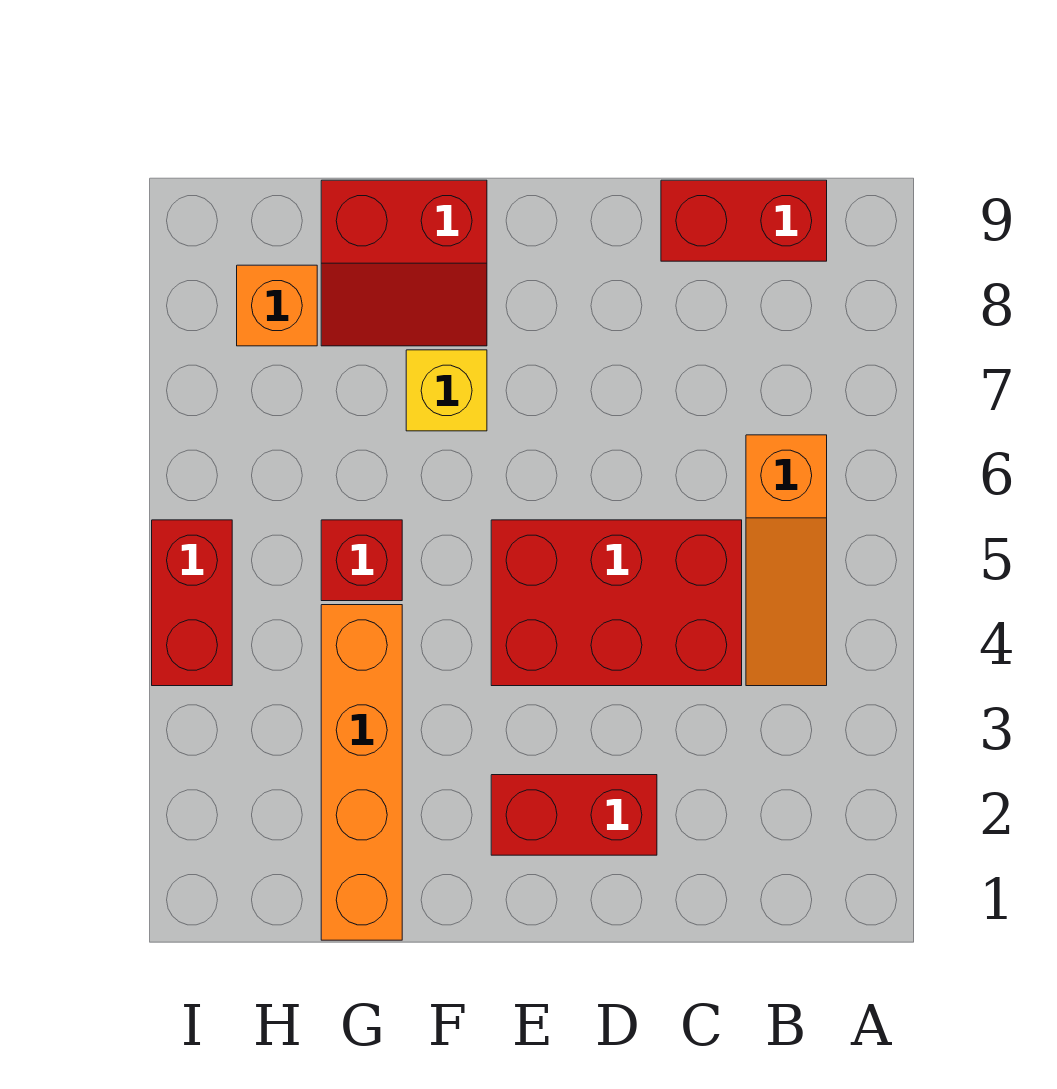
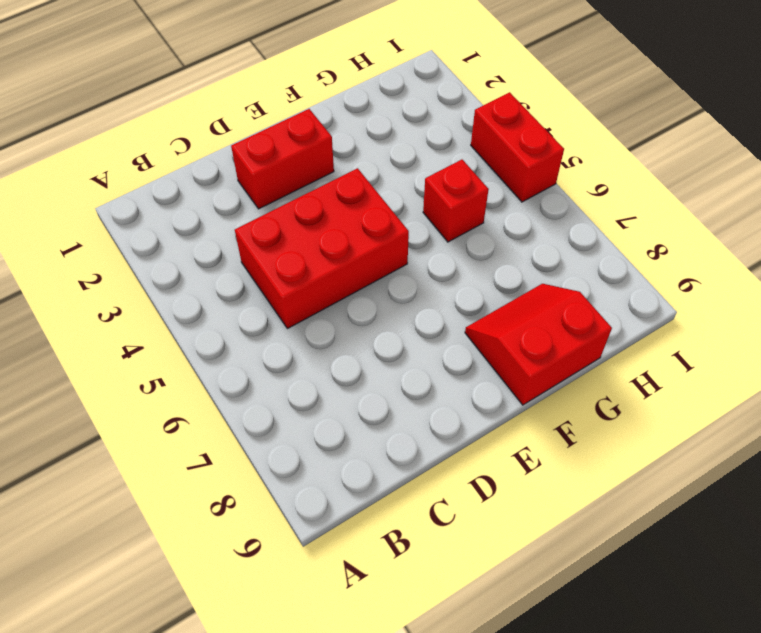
none -> orange 1x3 slope [746,435,827,686]
none -> red 1x2 brick [661,180,827,261]

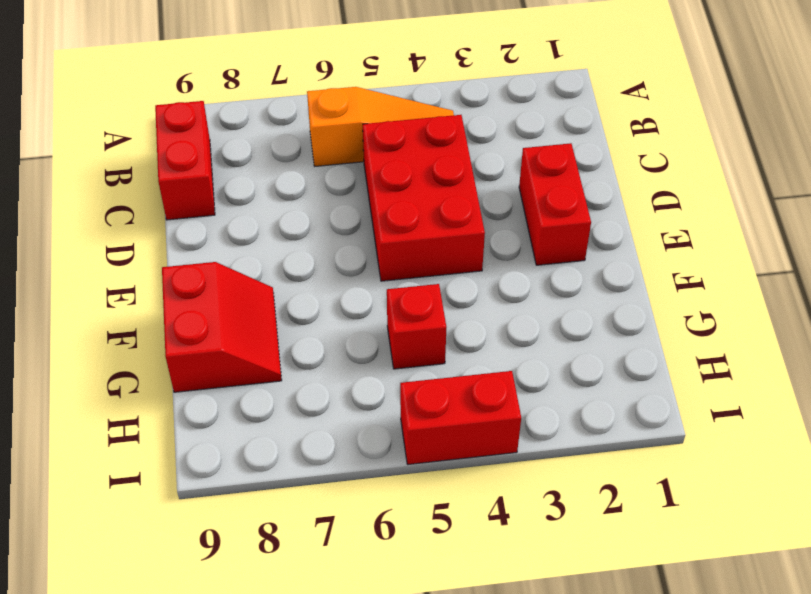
none -> yellow 1x1 brick [406,350,487,431]
none -> orange 1x4 brick [321,605,402,940]

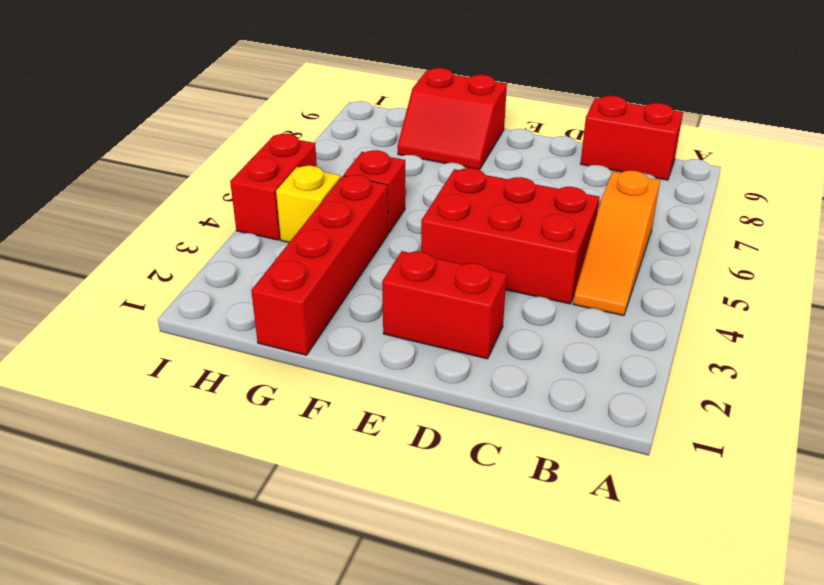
red 1x4 brick [251,175,388,355] -> orange 1x4 brick [321,605,402,940]
yellow 1x1 brick [276,166,341,242] -> yellow 1x1 brick moved to [406,350,487,431]
none -> orange 1x1 brick [237,265,317,346]

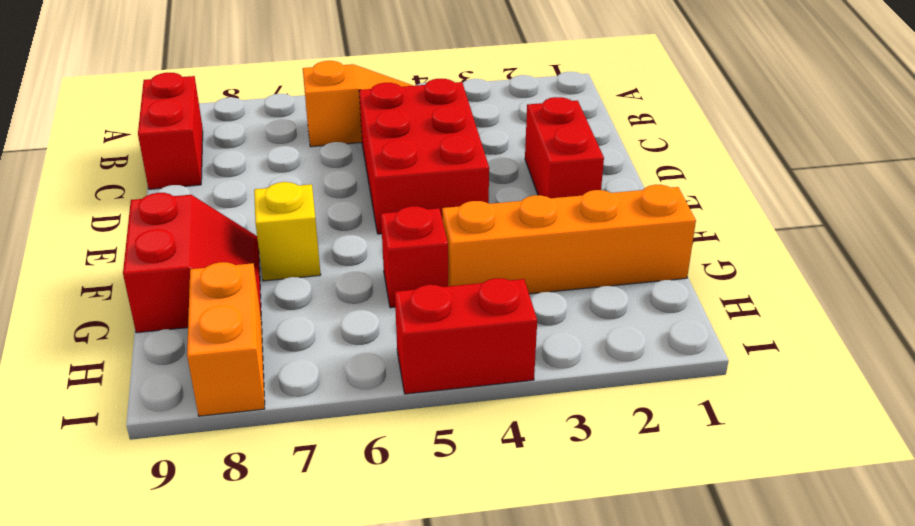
orange 1x2 brick [187,262,265,416] -> orange 1x1 brick [237,265,317,346]

